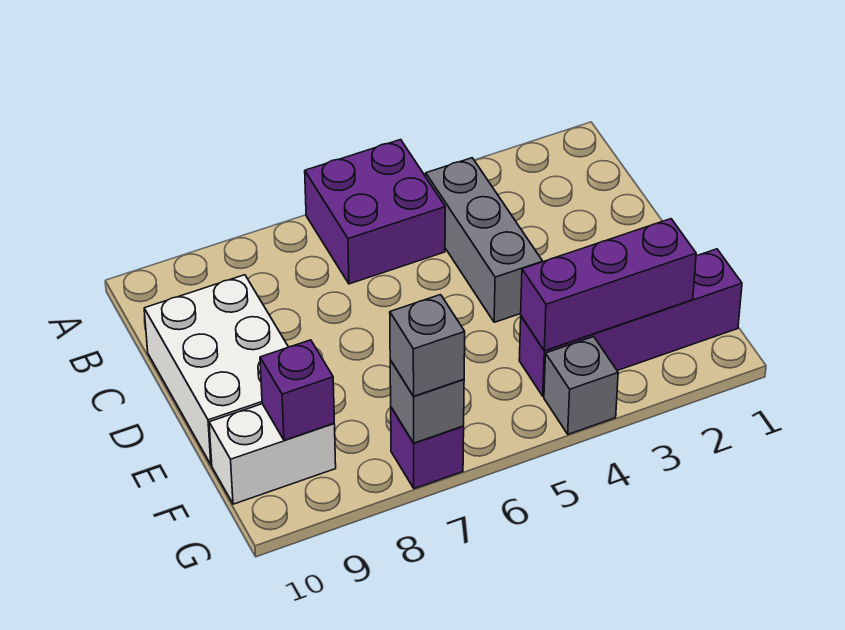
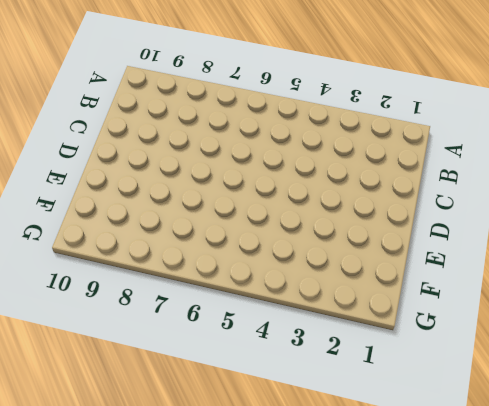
none -> purple 2x2 brick [305,140,445,284]
none -> grey 1x3 brick [426,158,543,322]

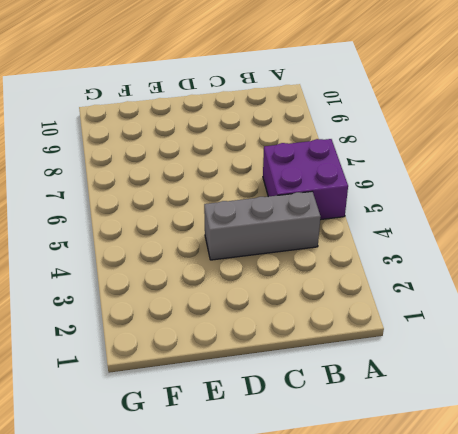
none -> white 2x3 brick [144,275,288,465]
none -> purple 1x4 brick [519,249,742,396]

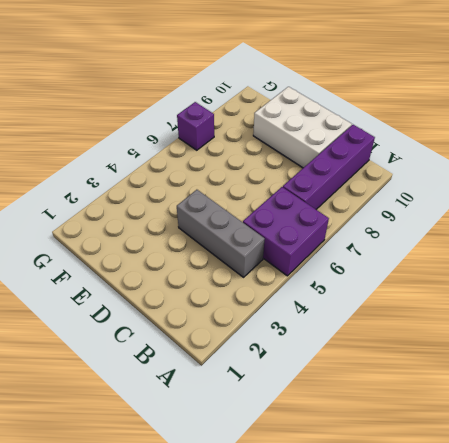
purple 1x4 brick [283,125,375,209] -> purple 1x4 brick moved to [519,249,742,396]
none -> white 1x2 brick [209,404,336,504]
none -> grey 1x1 brick [544,337,618,434]

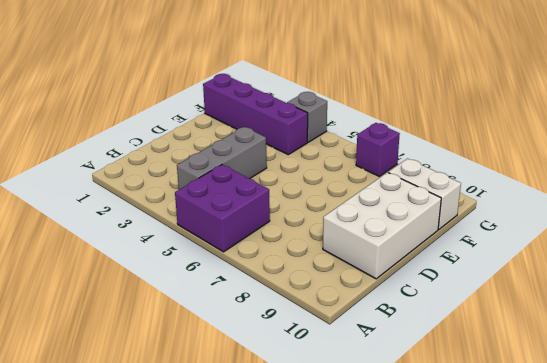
none -> purple 1x3 brick [521,219,696,351]
none -> purple 1x1 brick [260,340,334,440]

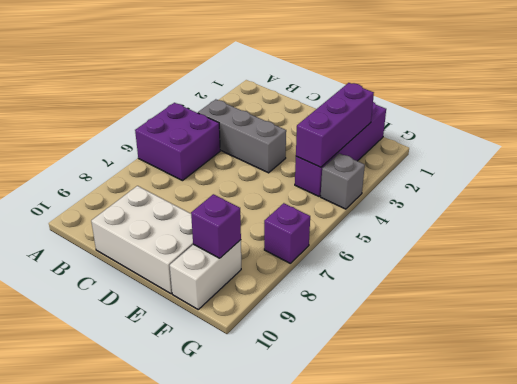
none -> grey 1x1 brick [390,360,464,443]
none -> grey 1x1 brick [390,295,465,396]

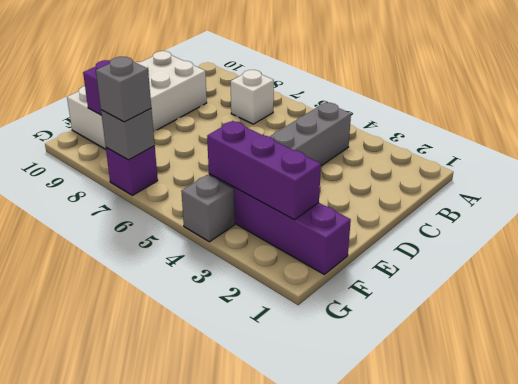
white 1x1 brick [231,70,274,124] -> none
none -> purple 2x2 brick [305,140,445,284]

